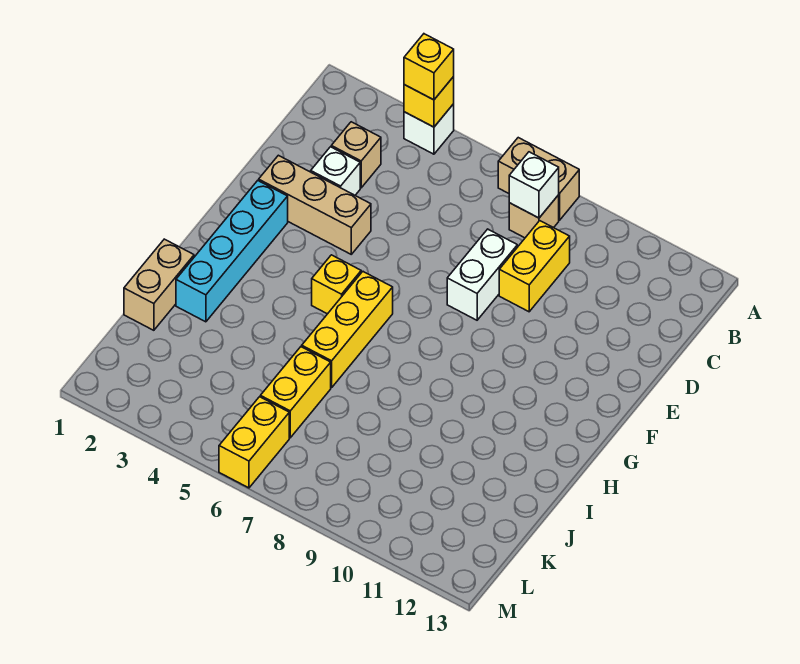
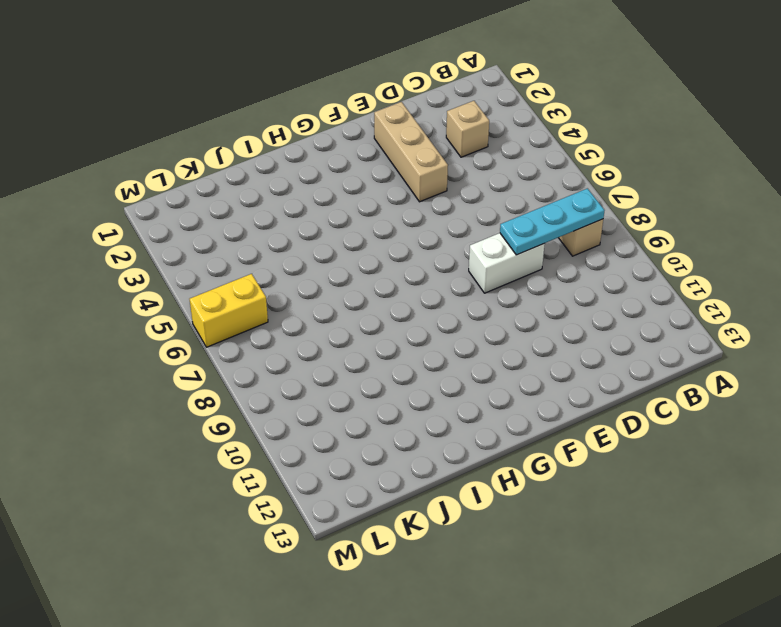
cyan 1x3 plate [500,188,605,255] -> white 1x1 brick [509,152,559,218]
none -> white 1x1 brick [404,104,454,154]
none -> tan 1x2 brick [498,138,579,220]
none -> yellow 1x2 brick [499,221,570,312]

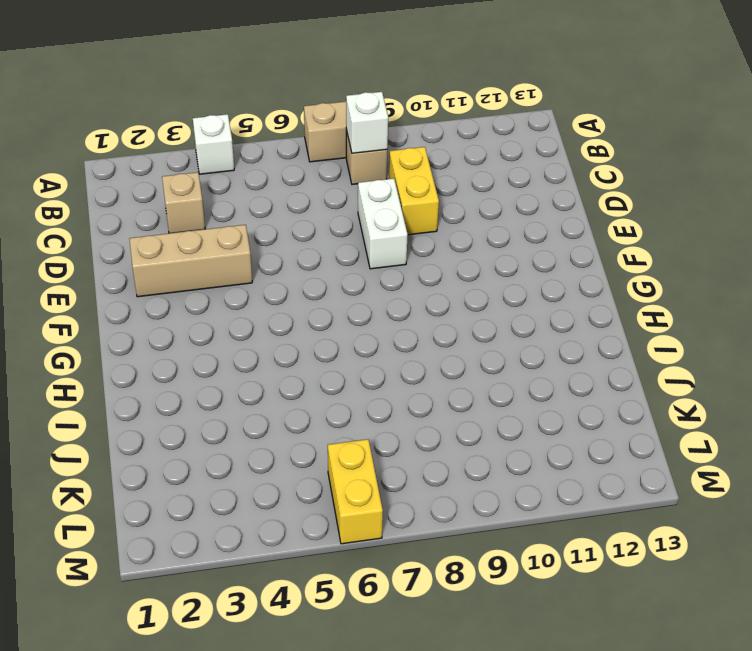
none -> white 1x1 brick [311,147,360,195]
none -> cyan 1x4 brick [176,181,288,322]
none -> yellow 1x1 brick [312,255,361,314]

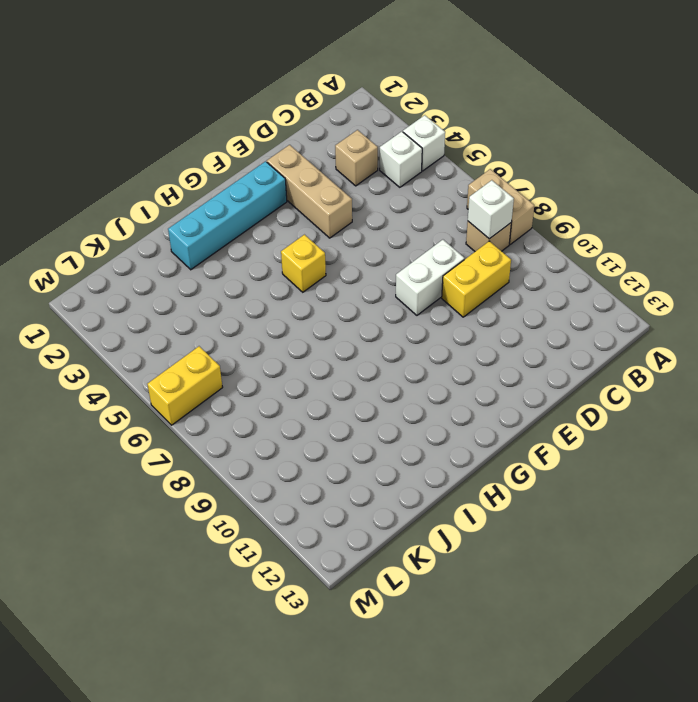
white 1x1 brick [380,131,422,187] -> white 1x1 brick moved to [311,147,360,195]
none -> yellow 1x3 brick [302,272,393,388]
none -> tan 1x2 brick [124,239,194,330]
none -> yellow 1x2 brick [260,347,331,438]

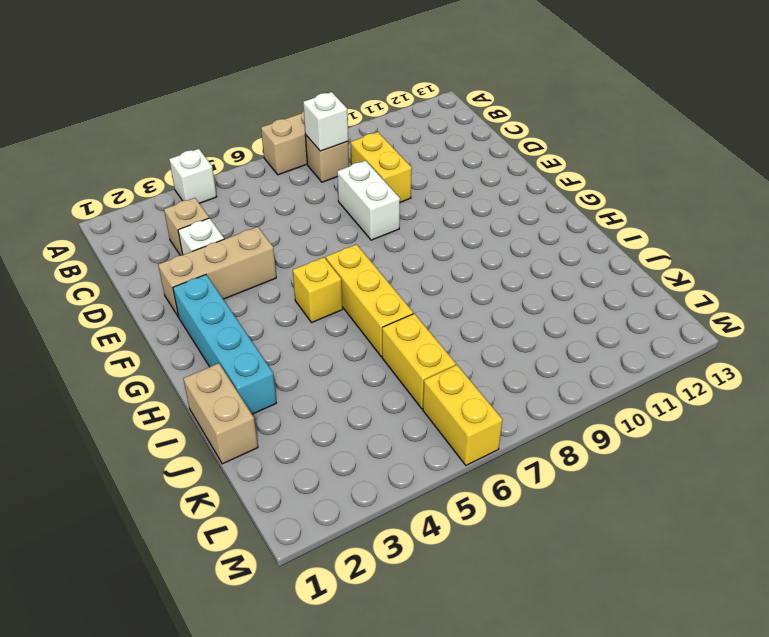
none -> yellow 1x1 brick [404,77,454,127]
none -> yellow 1x1 brick [404,34,454,100]

